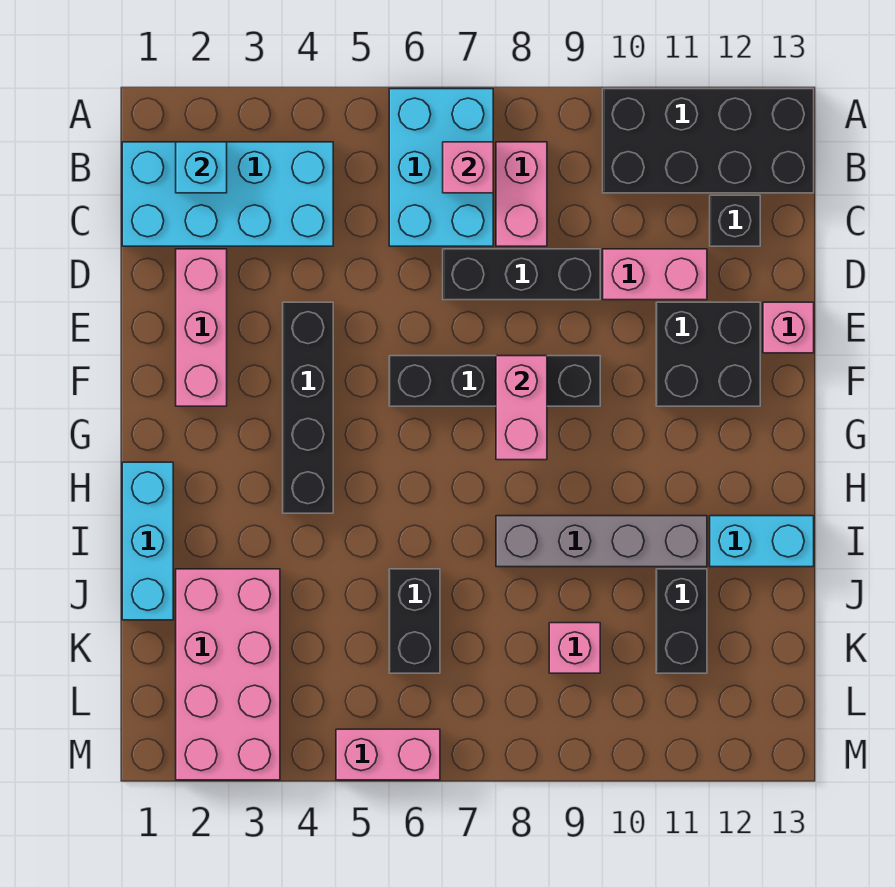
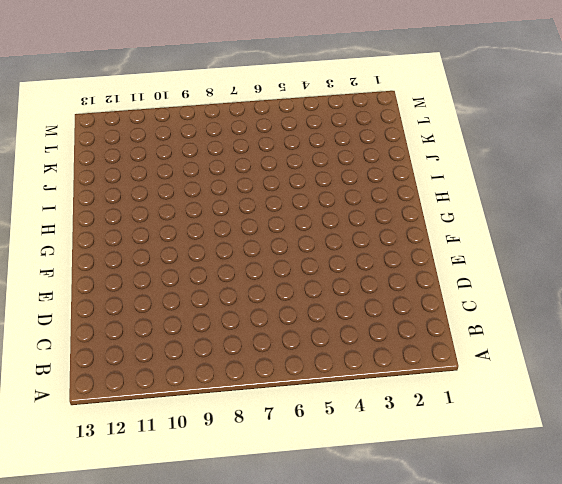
none -> cyan 2x3 brick [389,89,493,246]
none -> black 2x4 brick [603,89,814,193]
none -> cyan 2x4 brick [122,142,333,246]

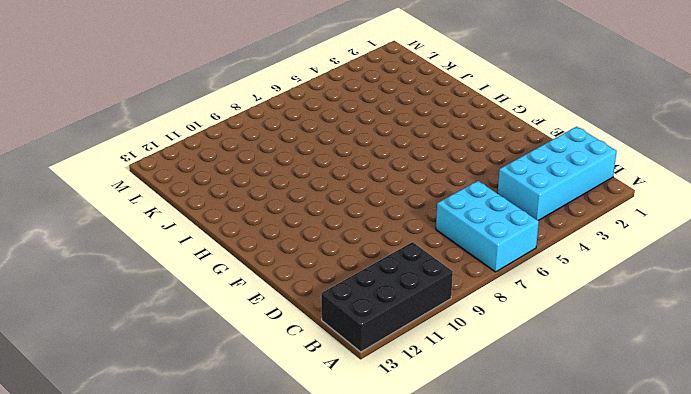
none -> pink 1x2 brick [496,142,547,246]
none -> black 1x1 brick [710,195,760,246]
none -> pink 1x3 brick [176,249,227,406]

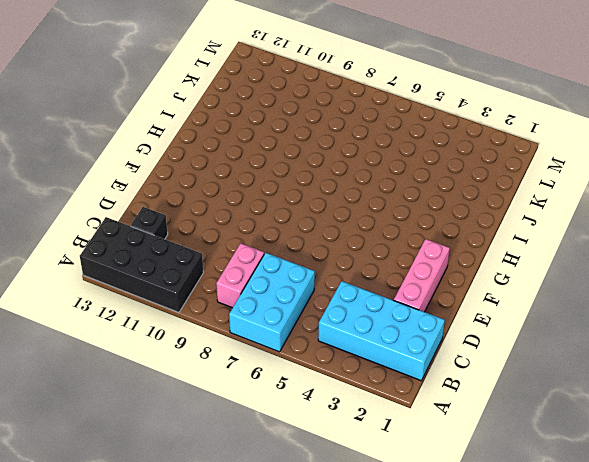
none -> black 1x3 brick [443,249,600,300]
none -> pink 1x2 brick [603,249,707,300]
none -> black 1x4 brick [283,302,333,513]

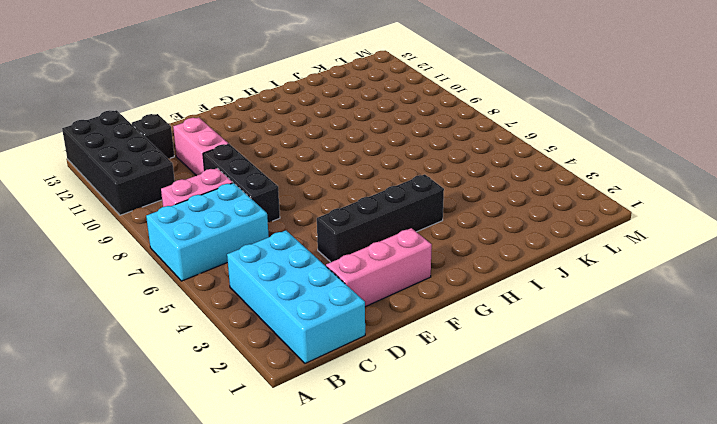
none -> black 2x2 brick [656,302,760,406]
none -> pink 1x1 brick [763,302,814,353]
none -> black 1x4 brick [389,356,600,406]

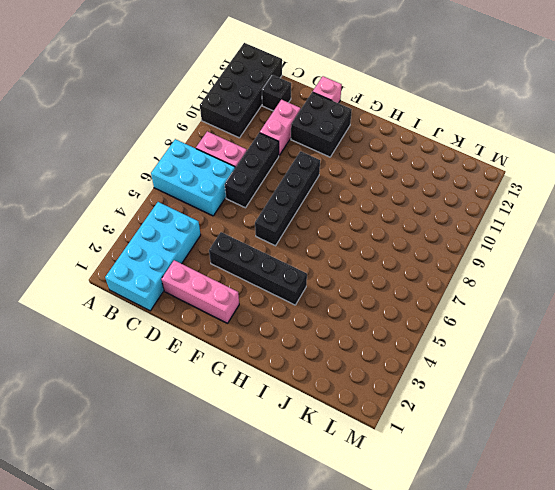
none -> cyan 1x3 brick [122,462,173,620]
none -> grey 1x4 brick [496,516,707,567]
none -> cyan 1x2 brick [710,516,814,567]

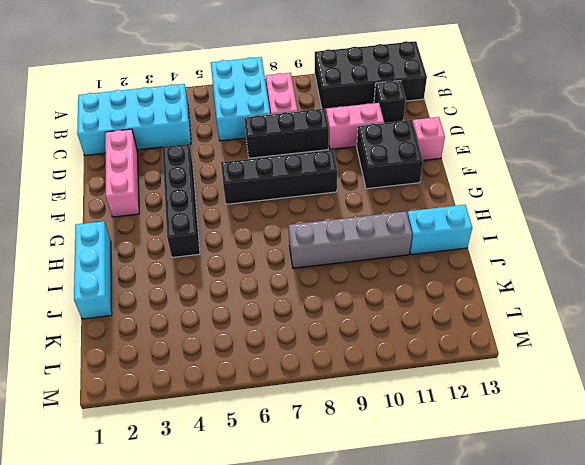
none -> pink 2x4 brick [176,569,280,780]
none -> black 1x2 brick [389,569,440,673]
none -> black 1x2 brick [656,569,707,673]

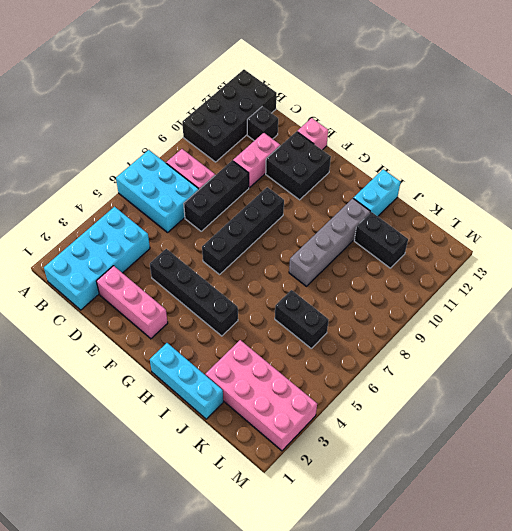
none -> pink 1x1 brick [549,623,600,673]
none -> pink 1x2 brick [336,729,440,780]
none -> cyan 1x1 brick [176,142,227,193]

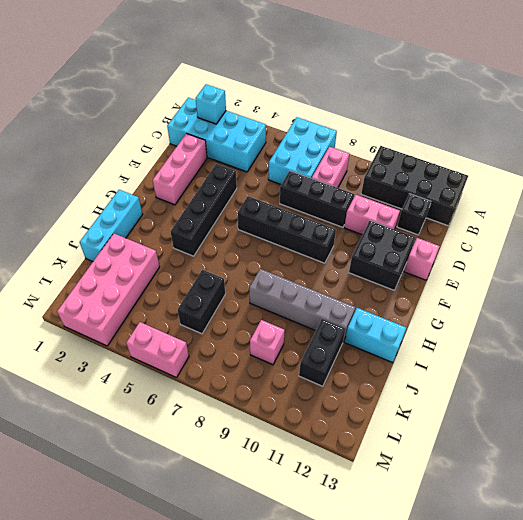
none -> pink 1x1 brick [443,142,493,193]
none -> pink 1x2 brick [496,356,547,460]

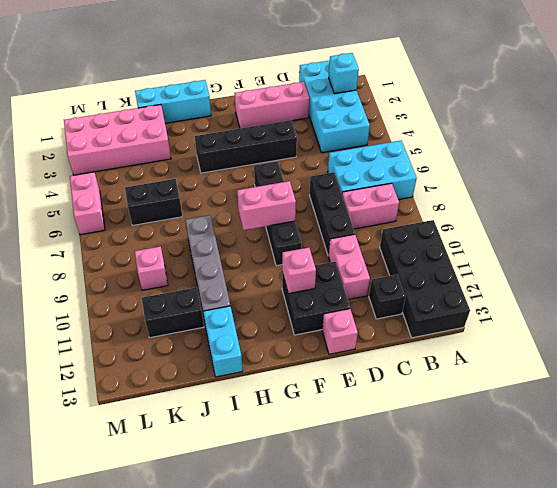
pink 1x1 brick [282,248,316,294] -> pink 1x1 brick moved to [443,142,493,193]

